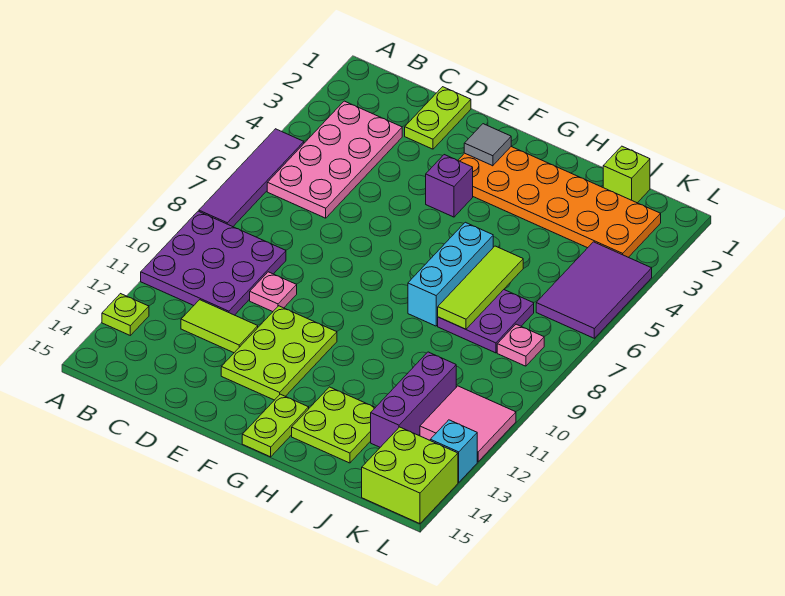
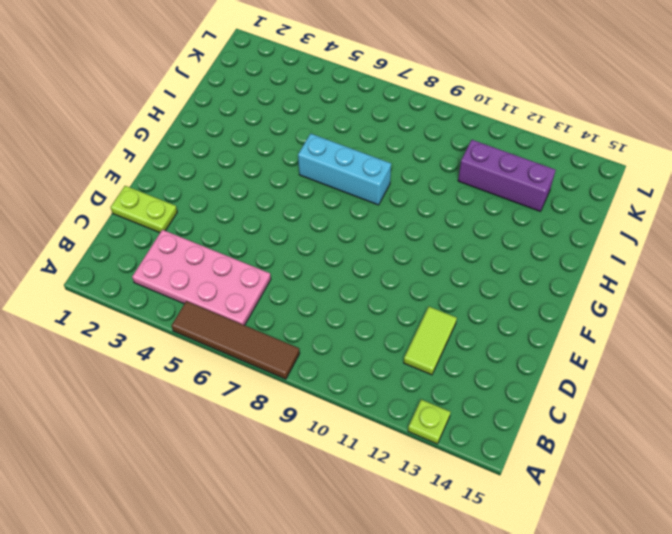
brown 1x4 tile [172,301,300,379] -> purple 1x4 tile [199,129,304,227]
none -> purple 3x3 plate [141,211,286,315]
none -> pink 1x1 plate [250,272,297,312]
none -> lime 2x3 plate [221,306,337,400]

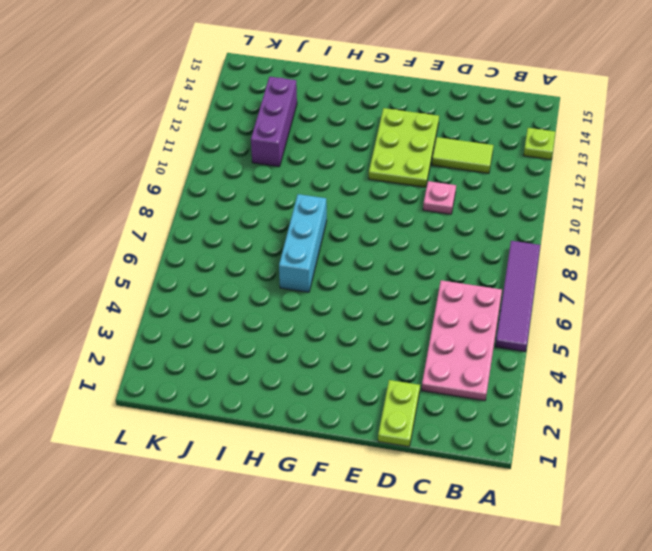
none -> purple 3x3 plate [141,211,286,315]
none -> orange 2x6 plate [458,147,661,257]
none -> purple 1x1 brick [426,155,473,217]

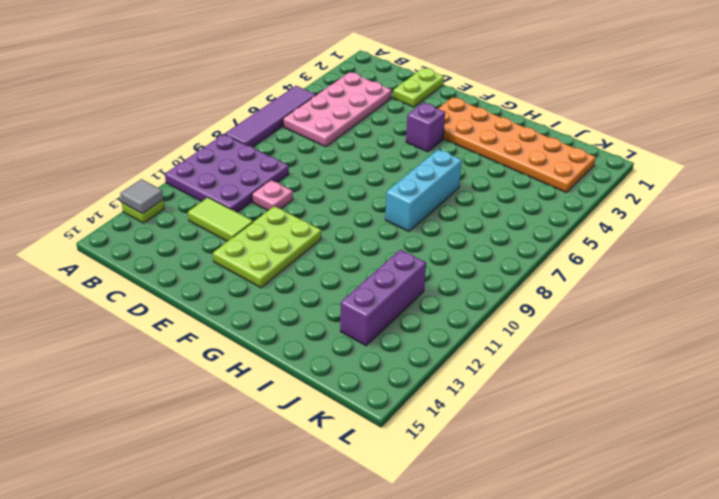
grey 1x1 tile [120,179,163,214] -> grey 1x1 tile moved to [464,124,511,166]
none -> lime 1x2 plate [242,394,309,457]
none -> lime 2x2 plate [292,387,375,463]
none -> purple 2x2 plate [438,290,534,353]

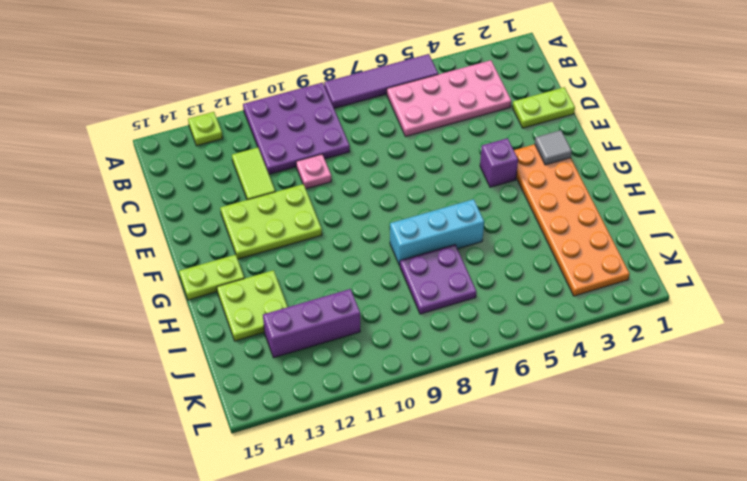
none -> lime 1x1 brick [603,146,650,203]
none -> purple 2x3 tile [536,242,652,338]
none -> pink 1x1 plate [497,324,544,366]

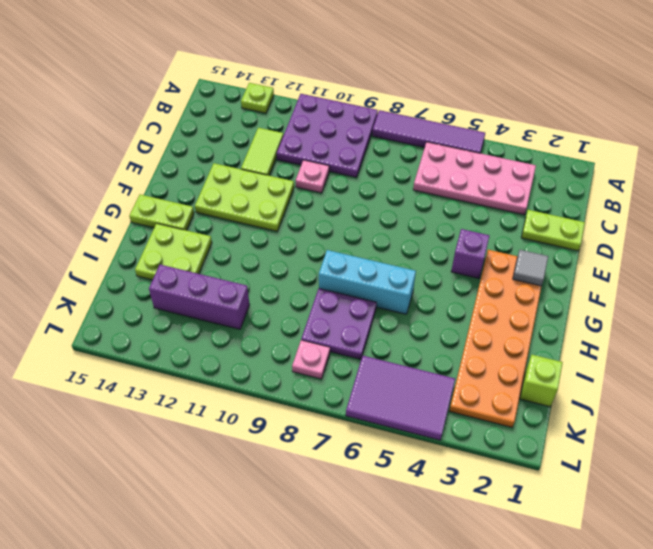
none -> pink 2x2 tile [420,386,516,462]
none -> lime 2x2 brick [362,427,458,524]
none -> cyan 1x1 brick [430,420,477,482]

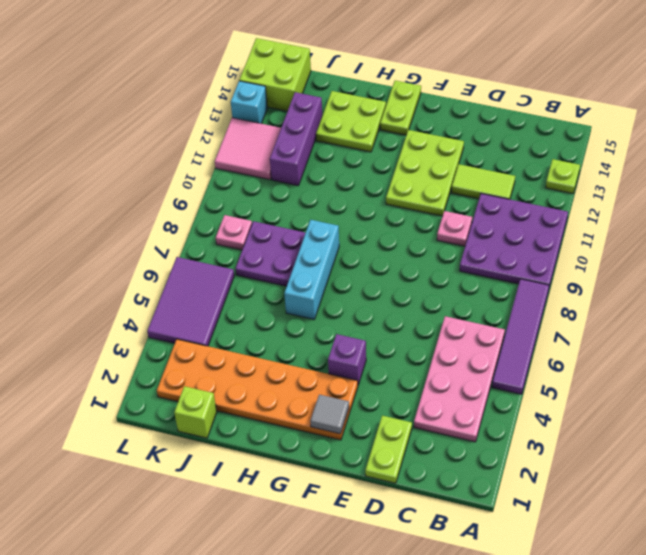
none -> lime 1x3 tile [438,246,523,329]

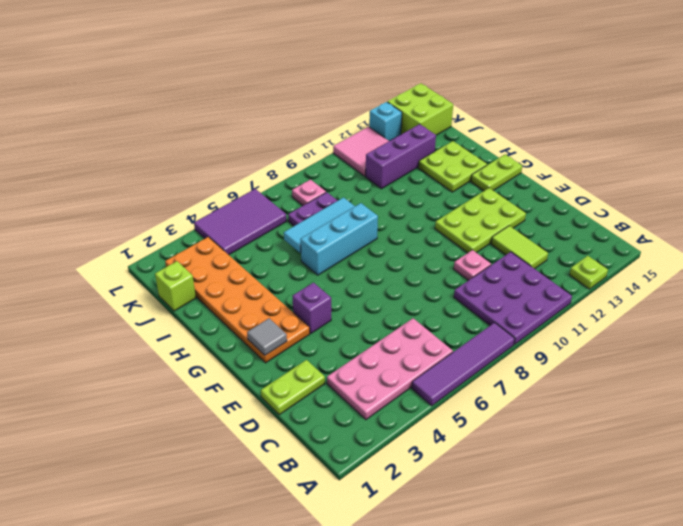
cyan 1x3 tile [284,198,355,253] -> lime 1x3 tile [438,246,523,329]

